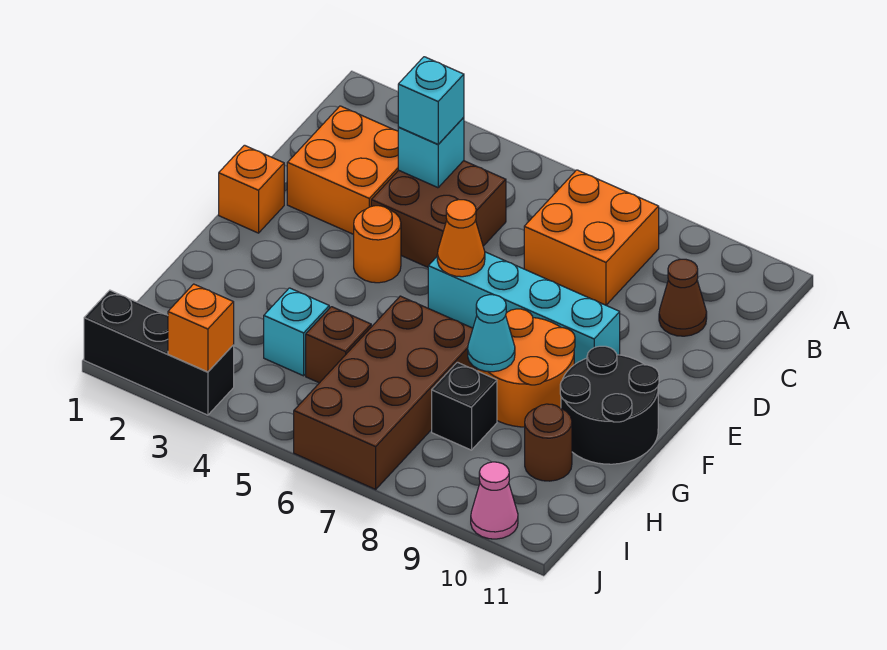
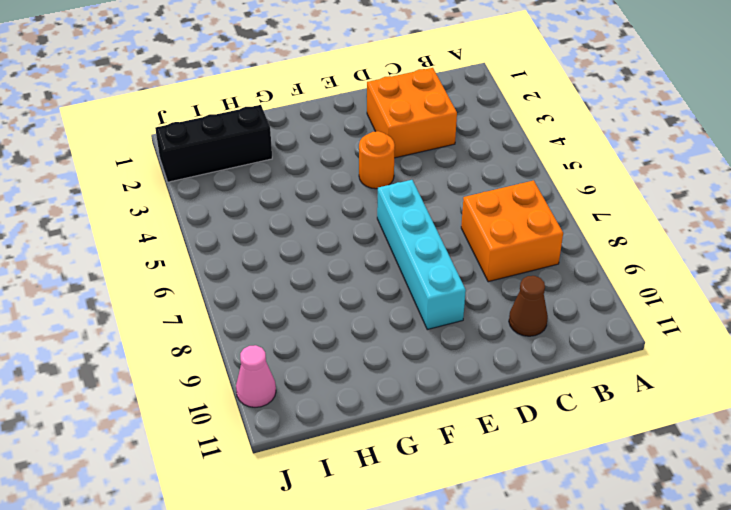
black 1x3 brick [155,105,272,182] -> black 1x3 brick turned to [84,290,234,415]
none -> brown 2x2 brick [371,161,506,267]
none -> orange 1x1 brick [219,145,284,233]
none -> orange 2x2 round brick [477,309,575,427]

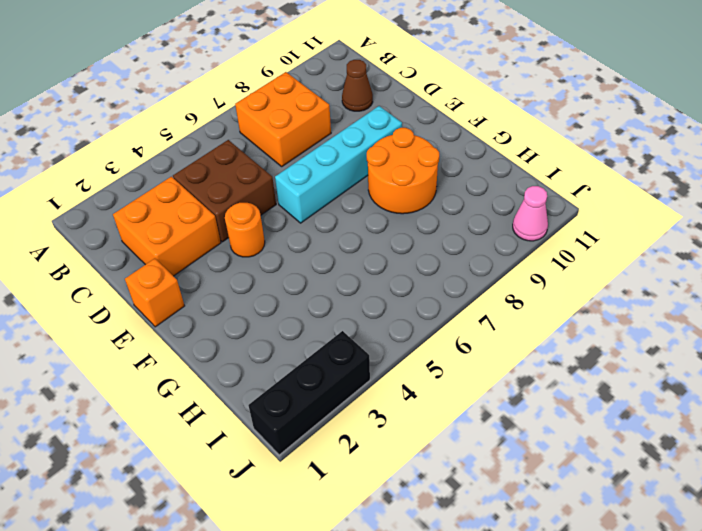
none -> black 2x2 round brick [560,346,659,464]
none -> brown 2x4 brick [294,296,477,489]
none -> cyan 1x1 brick [264,288,329,376]

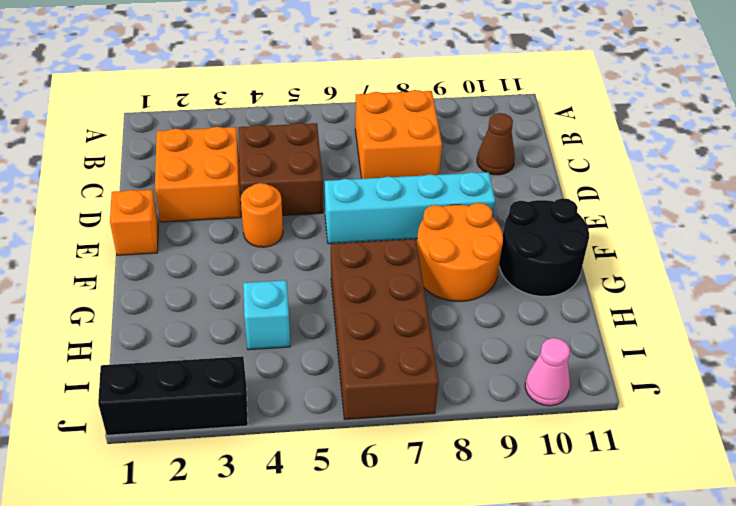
none -> brown 1x1 brick [306,307,371,383]
none -> black 1x1 brick [432,362,497,450]
none -> brown 1x1 round brick [525,404,572,481]

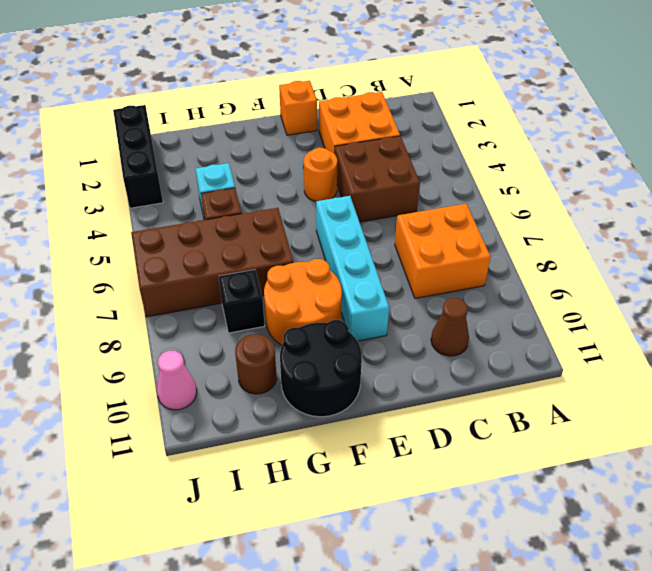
none -> cyan 1x1 brick [398,117,464,188]
none -> orange 1x1 cone [437,200,485,277]
none -> cyan 1x1 cone [468,295,515,372]

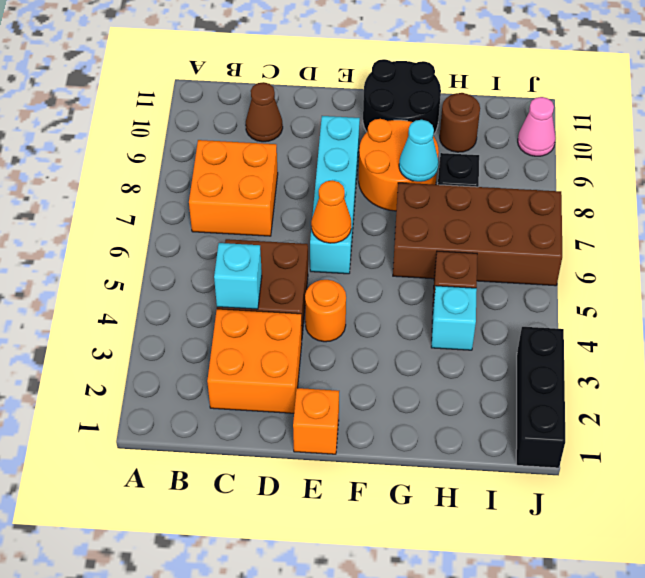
none -> orange 1x1 brick [168,284,234,372]
none -> cyan 1x1 brick [398,57,464,144]

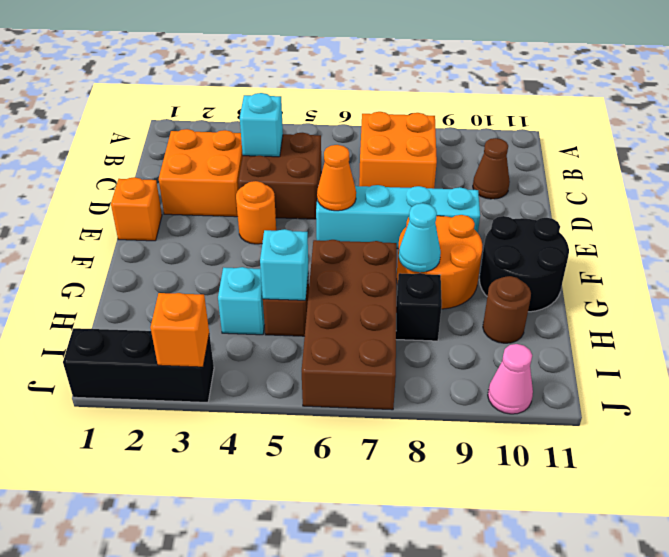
cyan 1x1 brick [260,229,308,300] -> cyan 1x1 brick moved to [398,57,464,144]

